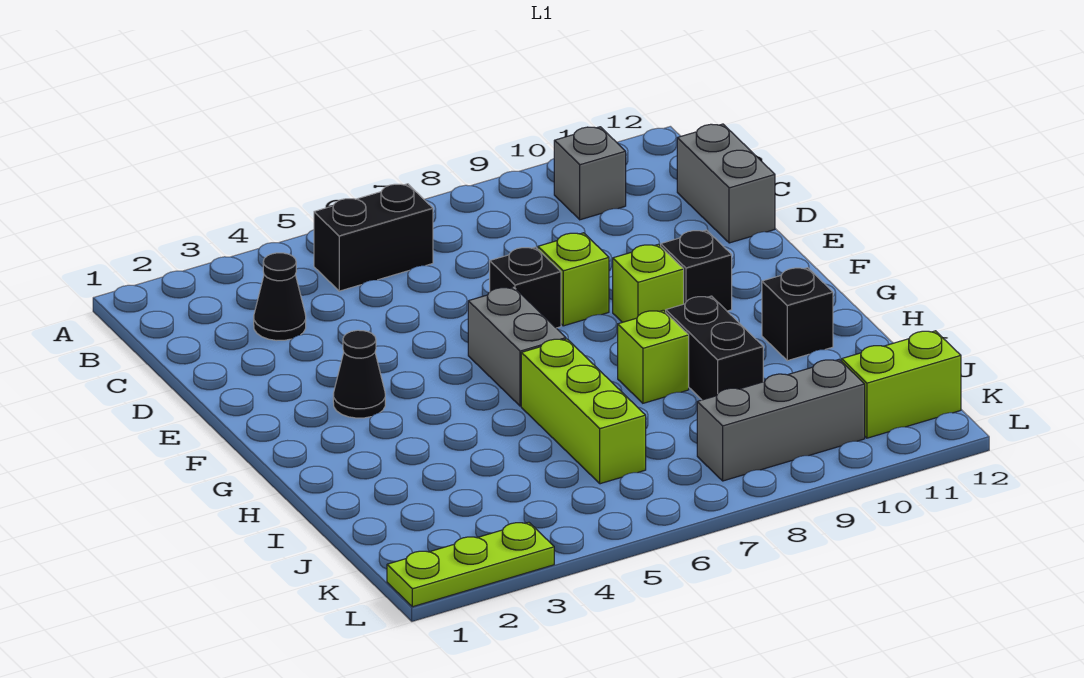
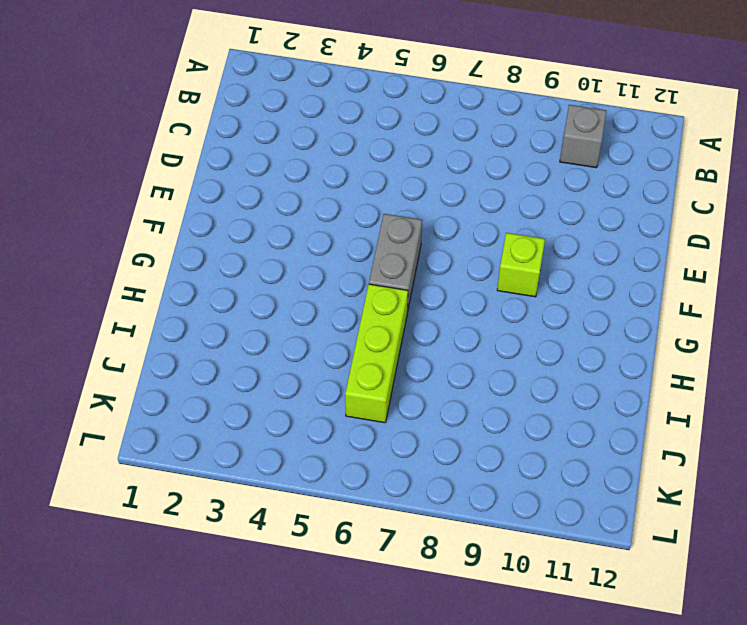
none -> black 1x2 brick [314,184,433,291]
none -> black 1x1 cone [254,253,306,341]
none -> grey 1x2 brick [677,124,775,243]

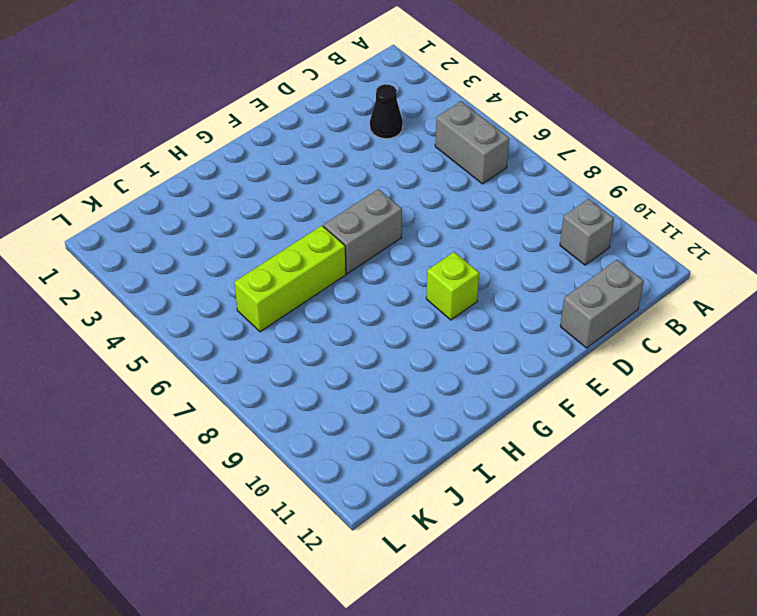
grey 1x2 brick [435,101,509,184] -> black 1x2 brick [314,184,433,291]
none -> black 1x1 brick [490,247,561,328]
none -> lime 1x1 brick [538,233,609,326]
none -> black 1x1 cone [333,330,385,418]

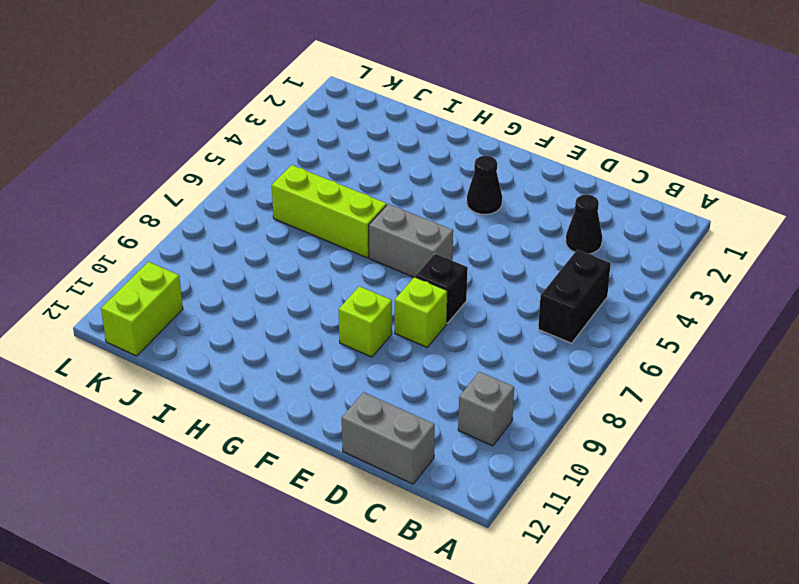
none -> black 1x1 brick [661,230,732,311]
none -> lime 1x1 brick [618,310,689,403]
none -> black 1x2 brick [666,296,763,400]

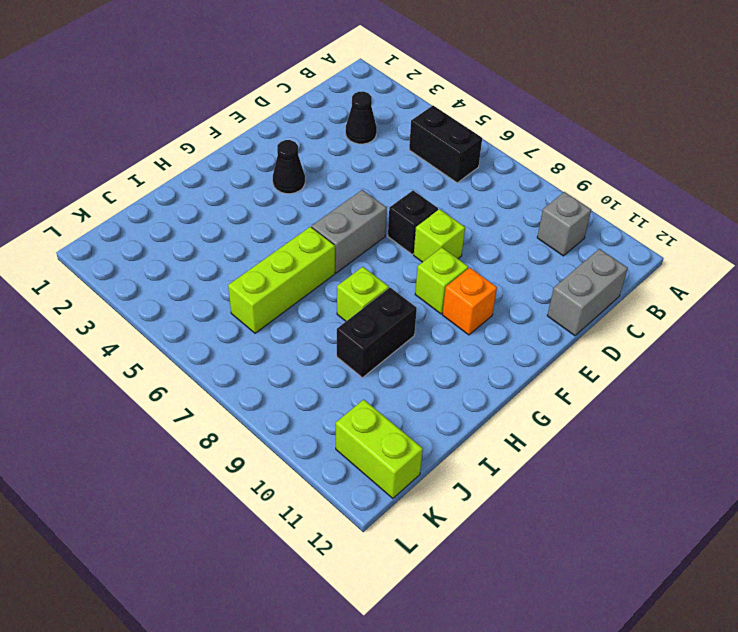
orange 1x1 brick [442,268,497,335] -> black 1x1 brick [661,230,732,311]
none -> black 1x1 brick [762,268,833,361]
none -> grey 1x3 brick [697,360,865,481]
none -> lime 1x3 plate [387,522,554,607]

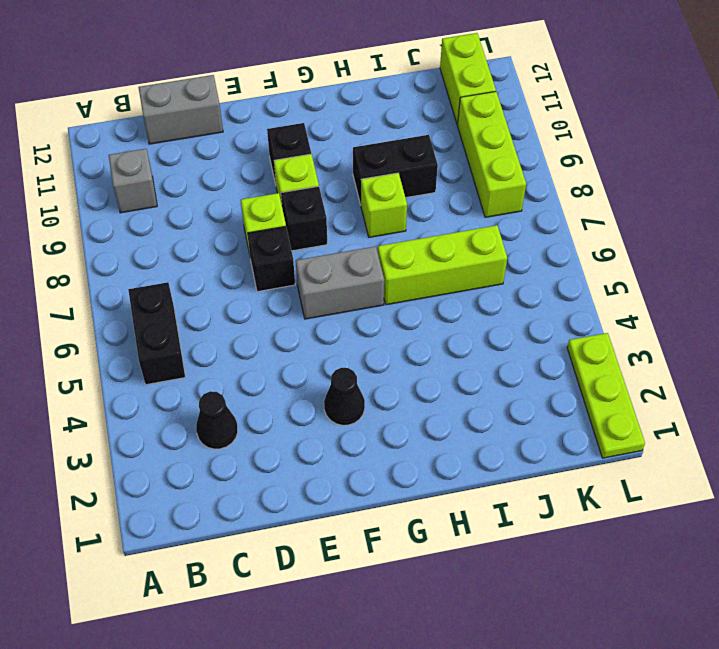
black 1x1 brick [281,186,327,251] -> black 1x1 brick moved to [762,268,833,361]
lime 1x3 brick [458,92,526,217] -> grey 1x3 brick [697,360,865,481]

